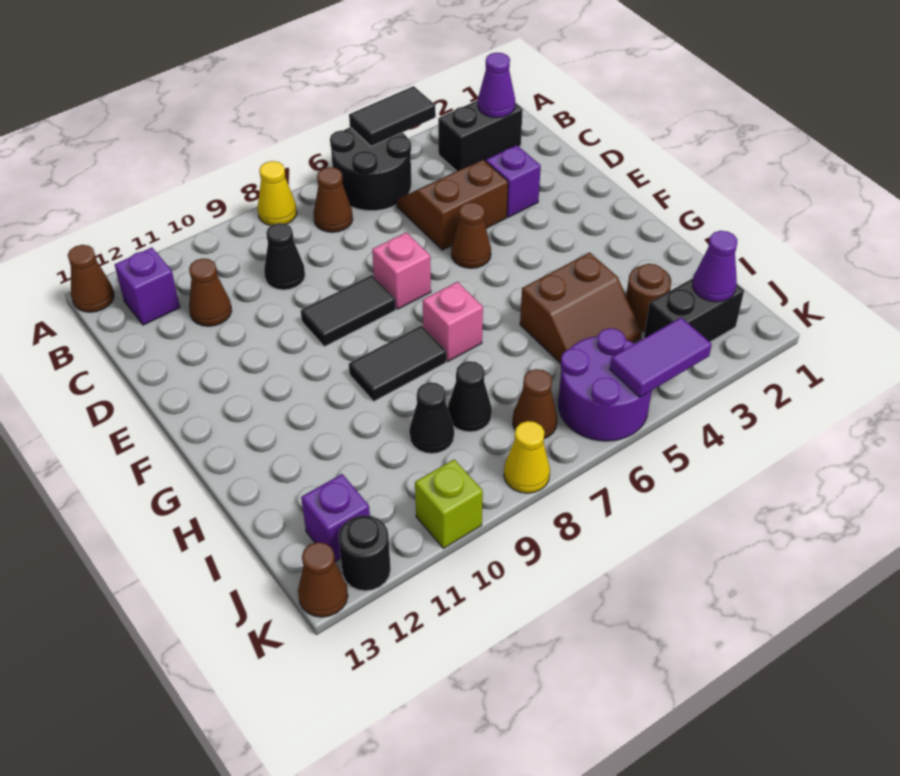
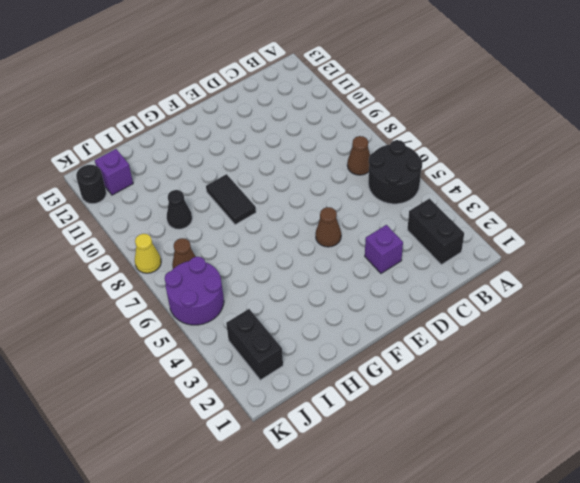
none -> yellow 1x1 cone [258,161,297,226]
none -> brown 1x1 cone [68,245,114,312]
none -> purple 1x1 brick [115,248,180,325]
none -> brown 2x2 slope [396,160,508,250]

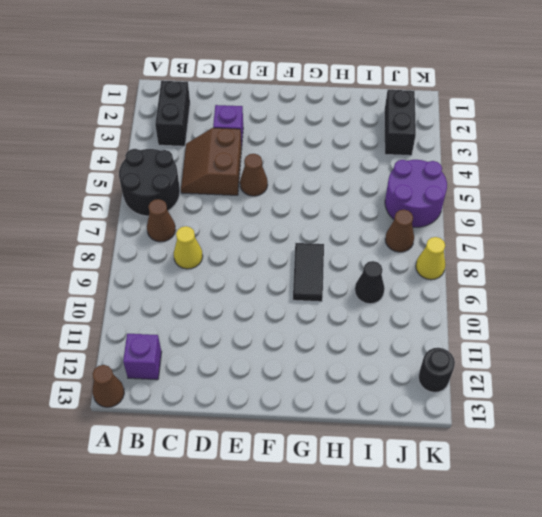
yellow 1x1 cone [174,226,203,269] -> yellow 1x1 cone moved to [258,161,297,226]
none -> black 1x1 cone [264,223,305,290]
none -> brown 1x1 cone [189,259,232,326]
none -> pink 1x1 brick [372,232,431,309]
none -> black 1x2 tile [301,275,396,347]

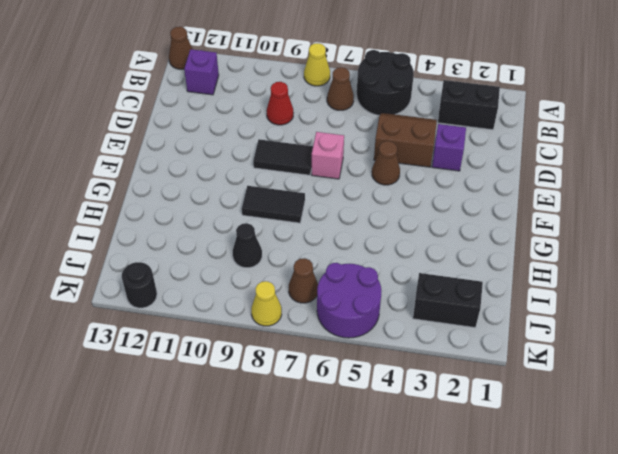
red 1x1 cone [267,82,293,125] -> black 1x1 cone [264,223,305,290]
none -> brown 1x1 cone [189,259,232,326]
none -> pink 1x1 brick [423,282,483,361]
none -> brown 2x2 slope [520,253,642,364]
none -> brown 1x1 round brick [626,264,671,332]

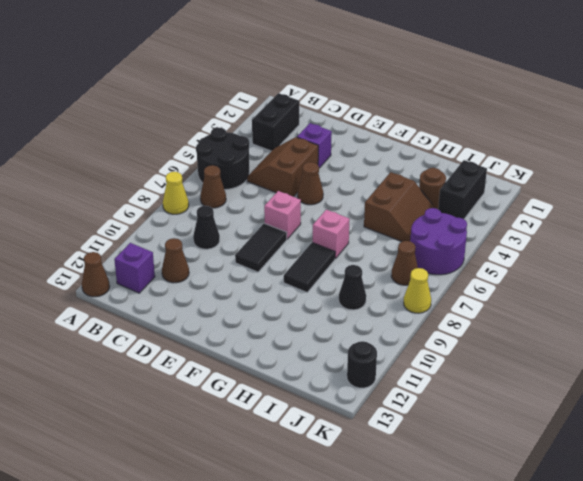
none -> black 1x1 cone [448,361,492,432]
none -> purple 1x1 brick [301,474,370,562]
none -> lime 1x1 brick [415,460,483,548]
none -> brown 1x1 cone [298,542,348,617]

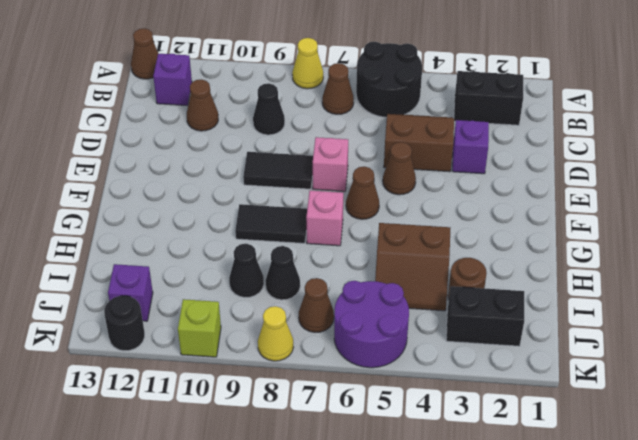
brown 1x1 cone [346,166,379,219] -> brown 1x1 cone moved to [298,542,348,617]
none -> black 1x2 tile [349,86,436,146]
none -> purple 1x1 cone [478,53,515,118]
none -> purple 1x1 cone [692,231,737,302]
none -> purple 1x2 tile [610,318,712,397]

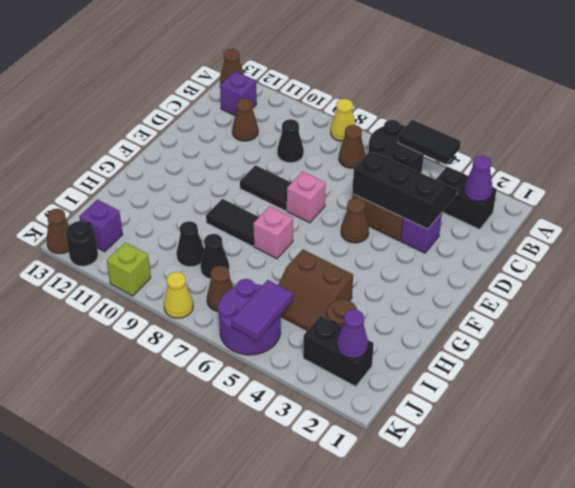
black 2x3 slope [352,152,457,229] -> none
purple 1x2 tile [232,280,293,341] -> purple 1x2 tile turned to [610,318,712,397]

